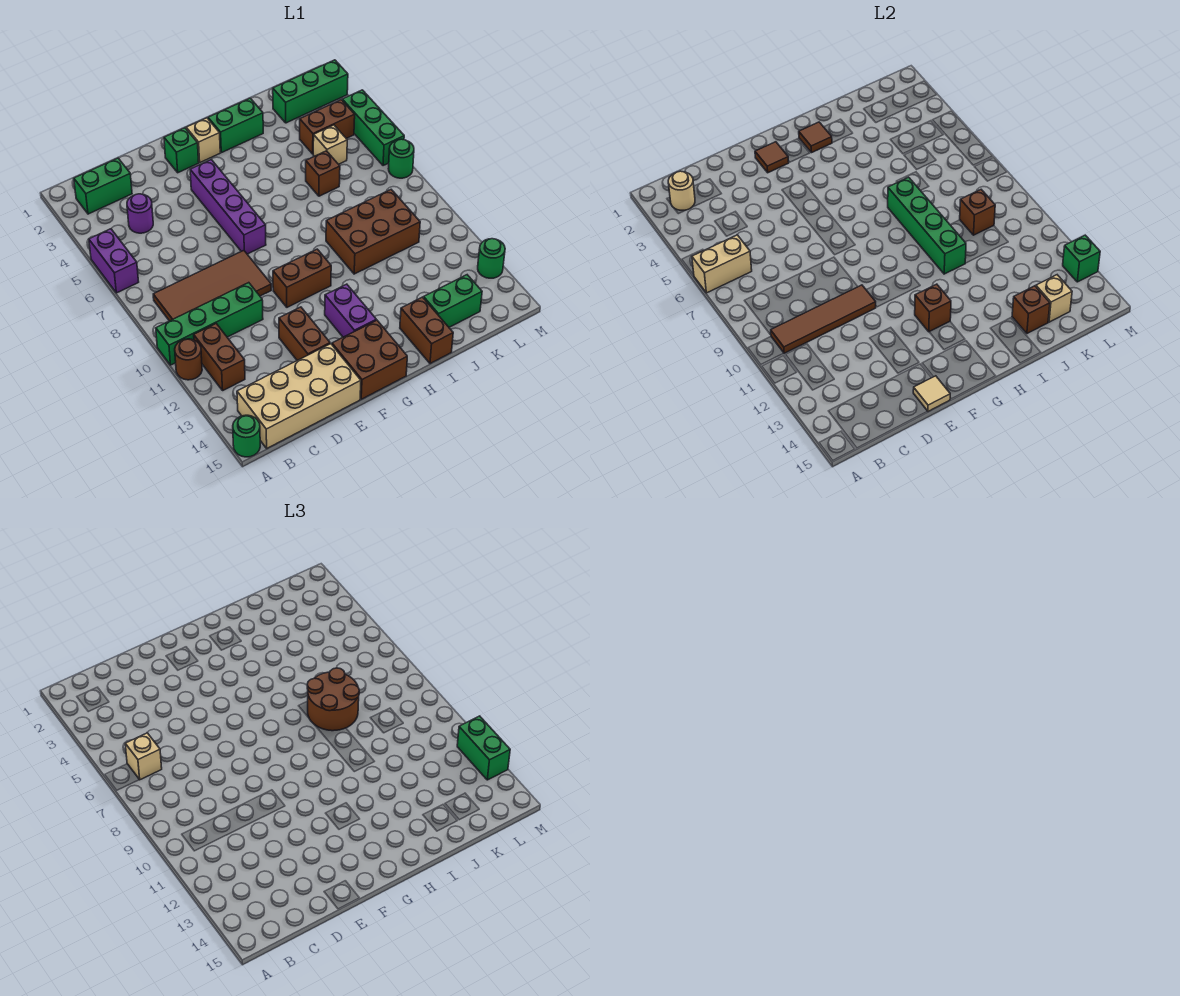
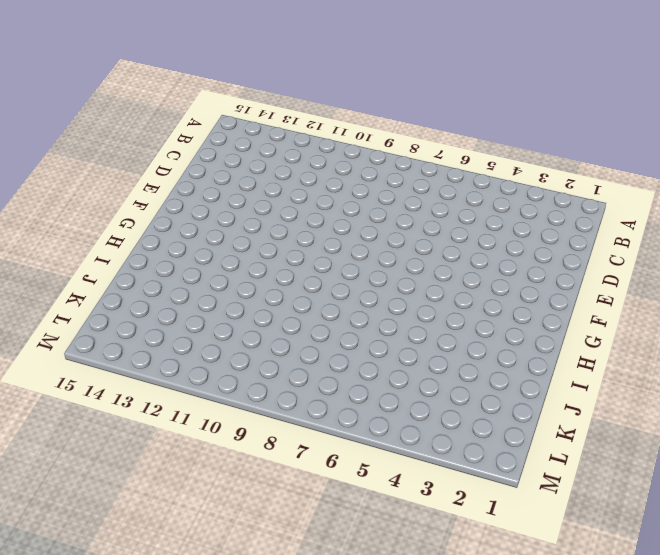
none -> purple 1x2 brick [89,229,139,293]
none -> green 1x4 brick [156,283,263,365]
none -> brown 1x1 round brick [175,339,202,380]
none -> green 1x1 round brick [233,415,260,457]

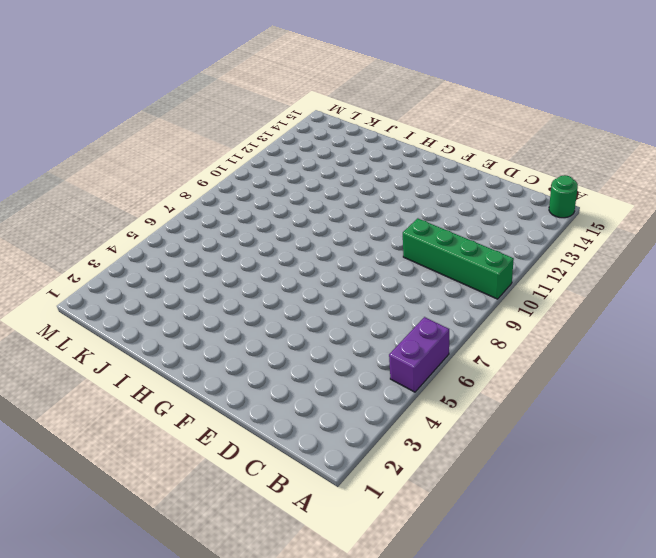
none -> brown 1x1 round brick [175,339,202,380]
none -> green 1x2 brick [74,158,132,214]
none -> brown 2x4 tile [153,250,271,321]
none -> brown 1x2 brick [194,324,245,390]

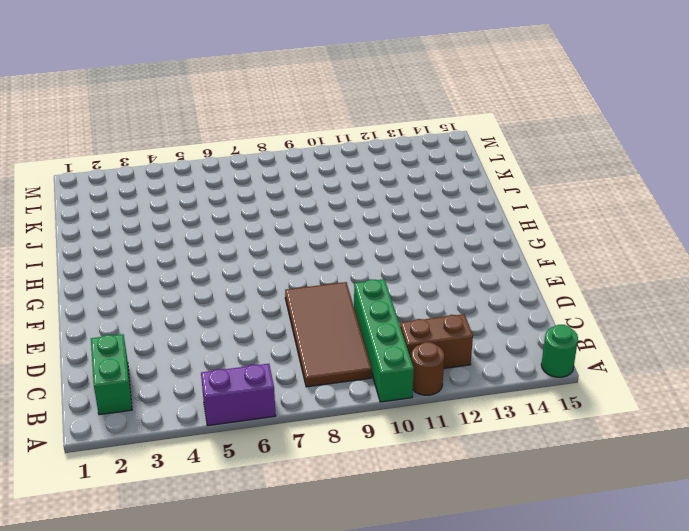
none -> tan 2x4 brick [237,344,361,448]
none -> purple 1x1 round brick [127,194,153,233]
none -> brown 1x2 brick [279,307,330,360]
none -> green 1x1 brick [164,128,199,173]

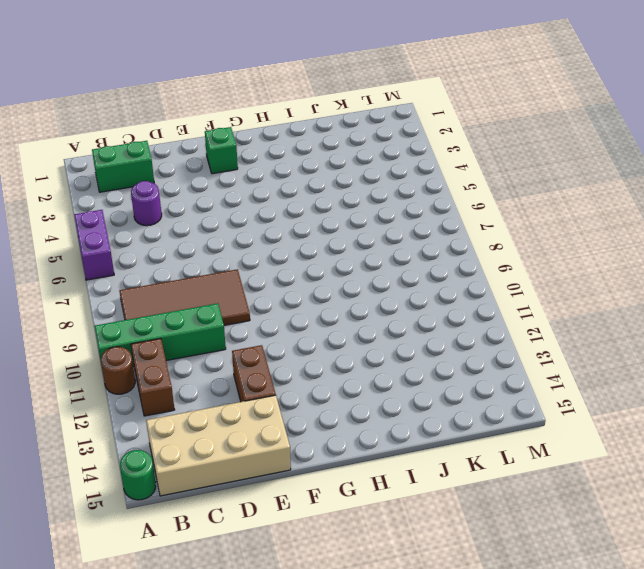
none -> purple 1x4 brick [190,160,266,254]
none -> brown 1x2 brick [273,249,331,307]
none -> brown 2x2 brick [332,320,407,399]
none -> tan 1x1 brick [186,118,220,162]

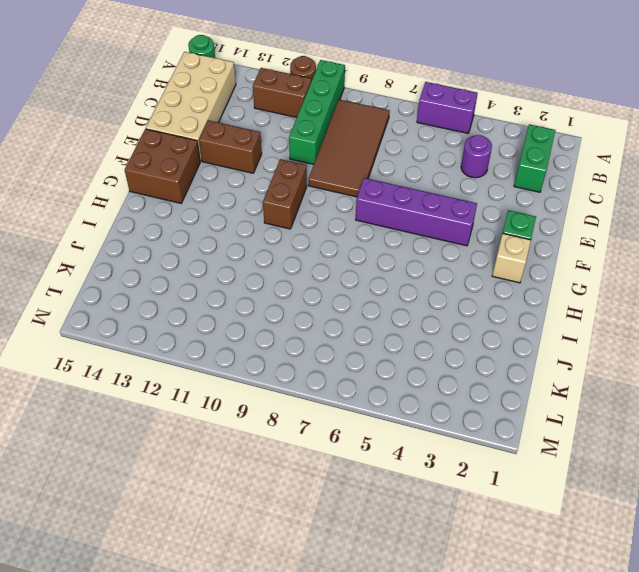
none -> purple 1x2 brick [325,284,376,337]
none -> green 1x2 brick [208,98,263,153]
none -> brown 2x3 brick [326,190,420,274]
none -> brown 1x2 brick [400,297,453,364]

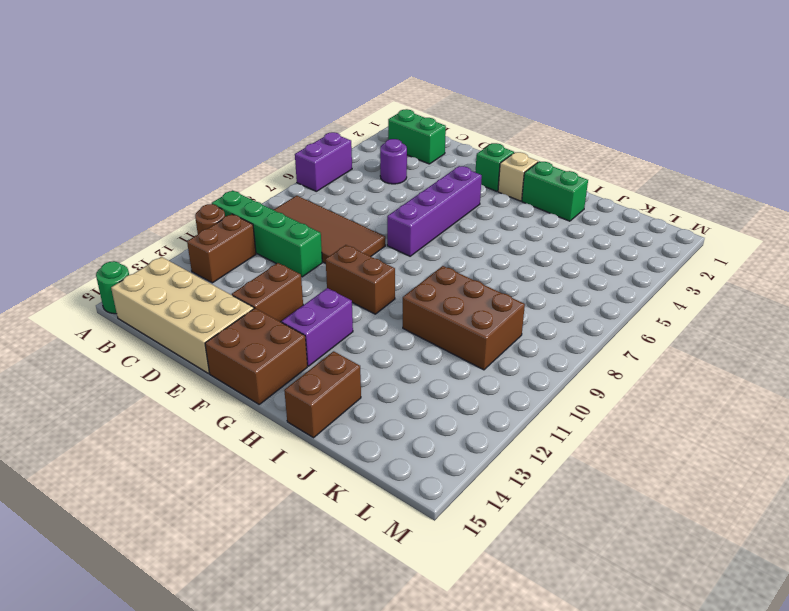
none -> brown 1x1 brick [306,151,340,196]
none -> green 1x2 brick [424,275,482,327]
none -> green 1x3 brick [273,60,348,123]
none -> brown 1x2 brick [300,100,355,154]

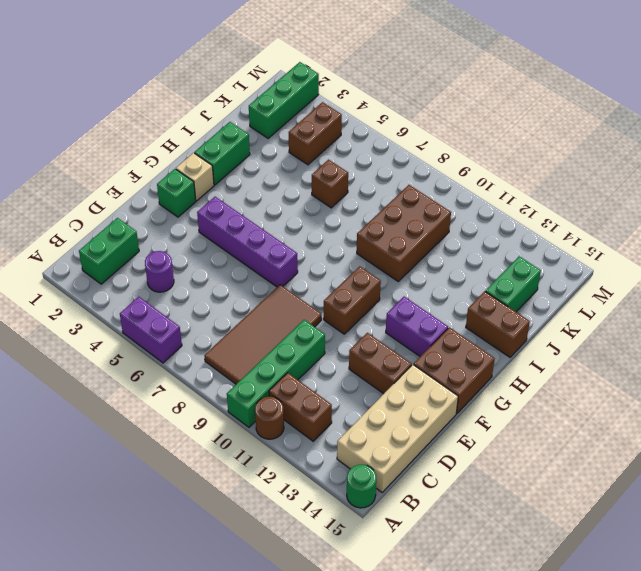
none -> tan 1x1 brick [313,125,347,164]
none -> green 1x3 brick [342,90,404,166]
none -> green 1x1 round brick [388,139,414,178]
none -> green 1x1 round brick [478,239,505,278]

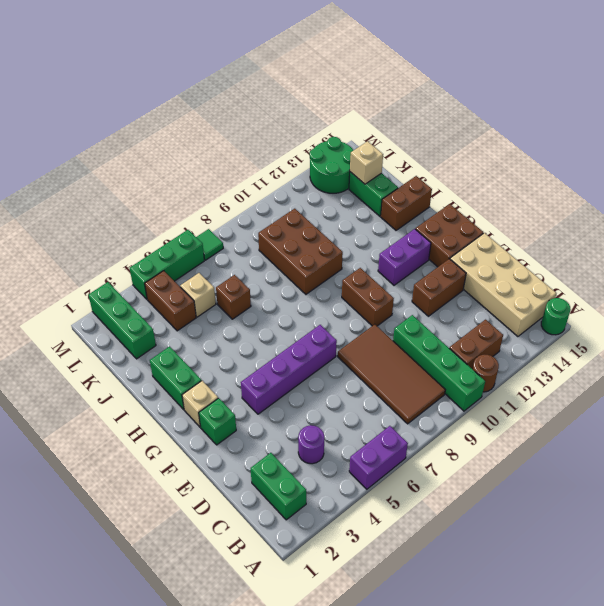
green 2x2 round brick [310,137,353,193] -> green 1x1 round brick [478,239,505,278]
green 1x1 tile [196,229,223,260] -> green 1x1 round brick [388,139,414,178]
none -> tan 1x2 brick [692,235,752,293]
none -> tan 1x1 round brick [668,171,695,210]
none -> brown 1x4 tile [771,285,876,353]
none -> tan 1x1 tile [913,376,950,411]

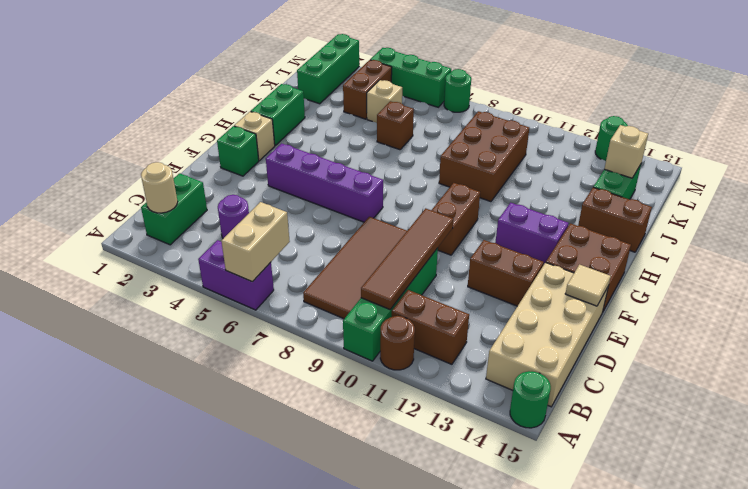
none -> brown 1x1 tile [755,142,789,173]
none -> brown 1x1 brick [915,284,951,332]
none -> brown 1x1 tile [799,122,832,153]
none -> green 1x4 brick [888,177,966,274]

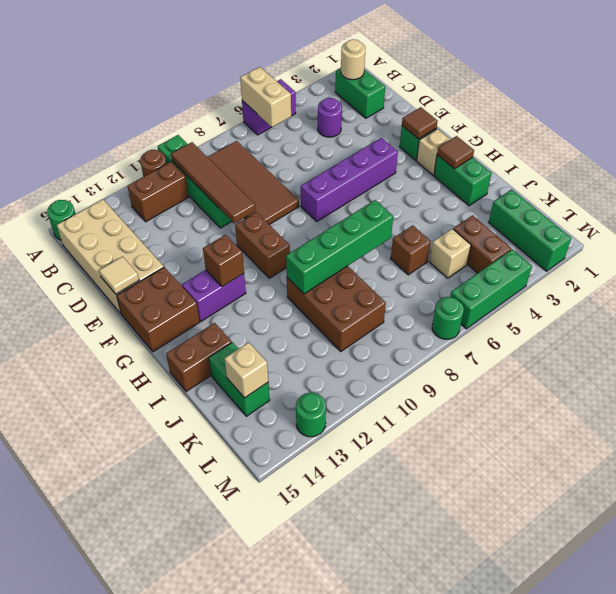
none -> brown 1x2 brick [279,307,330,360]
none -> brown 1x1 brick [1012,286,1050,334]
none -> brown 1x1 brick [960,190,995,235]
none -> green 1x1 brick [1063,235,1100,282]

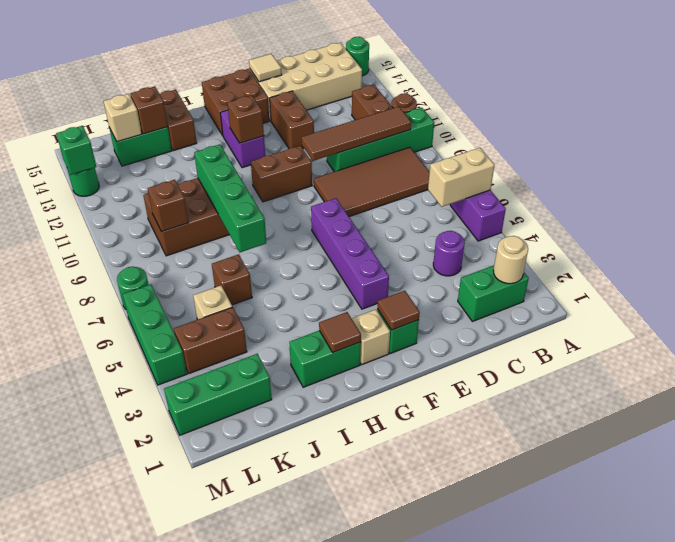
none -> tan 1x1 brick [125,733,162,780]
none -> brown 2x2 round brick [307,668,359,731]
none -> green 1x2 brick [457,716,510,780]

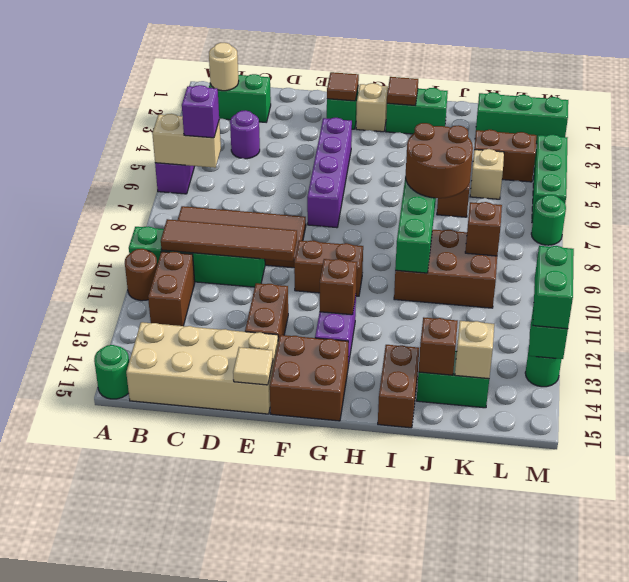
purple 1x1 brick [182,85,219,138] -> tan 1x1 brick [125,733,162,780]

